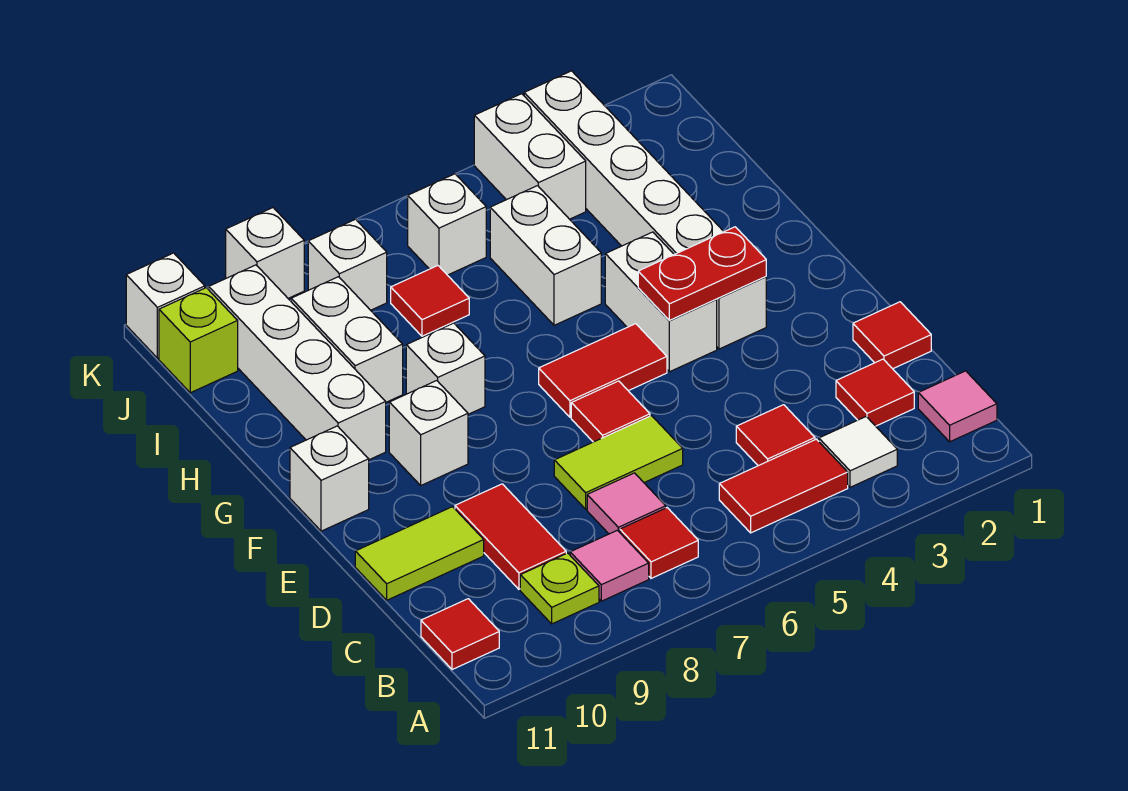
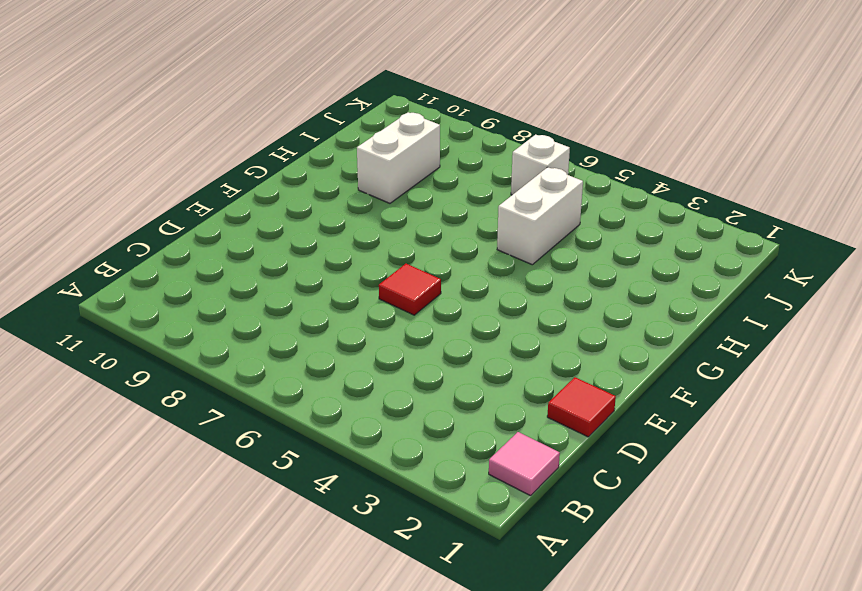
none -> white 1x1 tile [819,417,897,487]
none -> red 1x2 tile [719,439,848,533]
none -> red 1x1 tile [620,508,698,578]
none -> pink 1x1 tile [570,530,649,601]

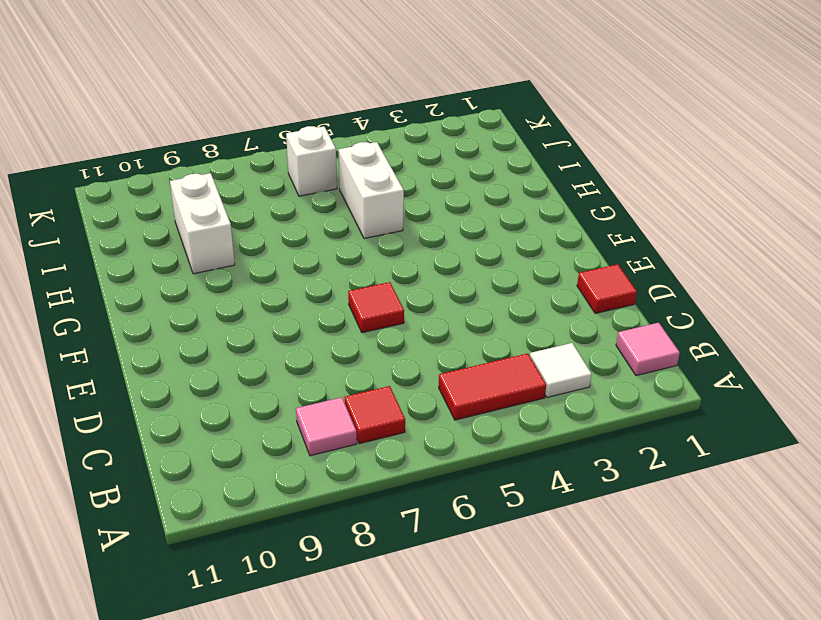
none -> lime 1x1 plate [520,553,599,624]
none -> red 1x1 tile [421,599,499,670]
none -> red 1x1 tile [836,359,914,426]
none -> red 1x1 tile [736,405,815,466]

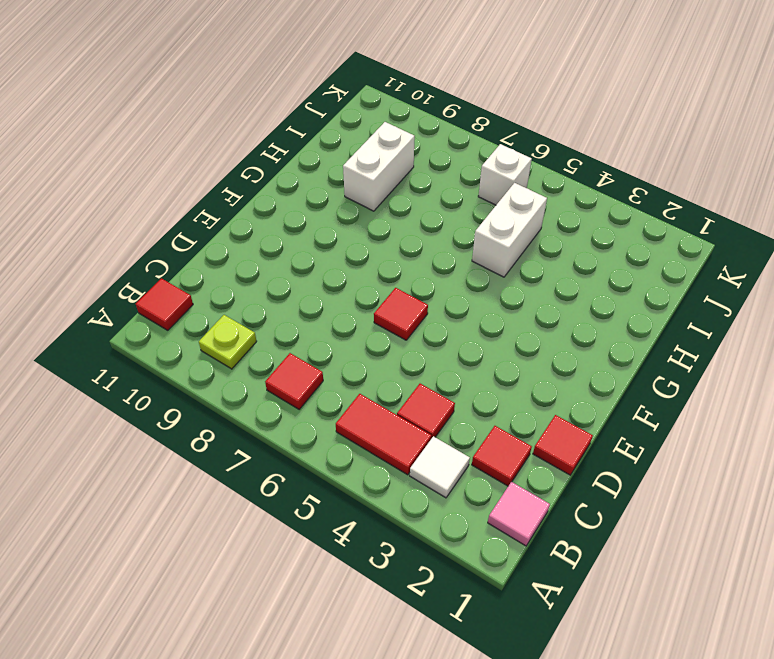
none -> pink 1x1 tile [570,530,649,601]
none -> pink 1x1 tile [587,473,666,534]
none -> red 1x2 tile [455,484,566,589]
none -> lime 1x2 tile [554,416,683,509]

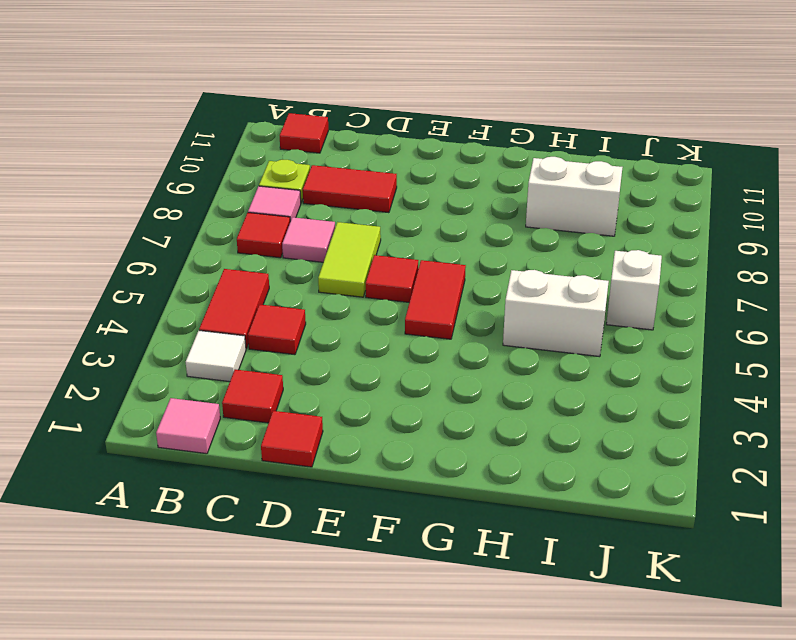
none -> lime 1x2 tile [355,507,484,600]
none -> white 1x6 brick [524,71,766,349]
none -> white 1x2 brick [605,232,717,372]
none -> white 1x1 brick [389,381,468,485]

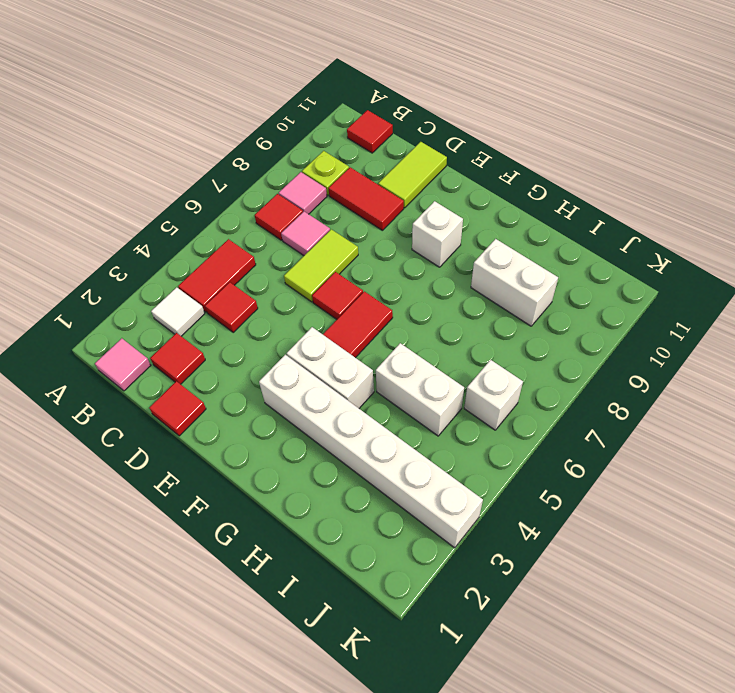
none -> white 1x1 brick [290,426,369,531]
none -> white 1x1 brick [406,323,485,414]
none -> white 1x4 brick [209,265,386,460]
none -> red 1x1 tile [391,266,469,336]

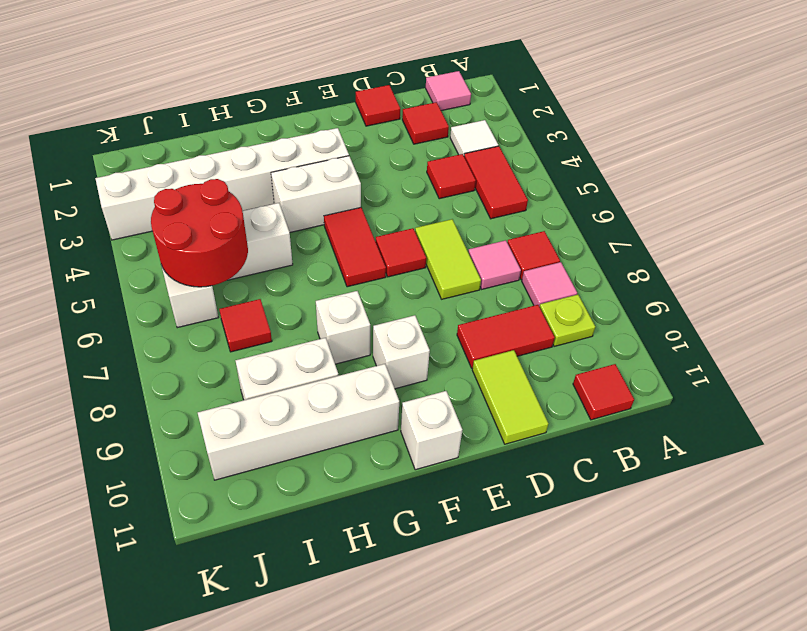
red 2x2 round brick [151,179,248,287] -> none
none -> white 1x2 brick [474,94,586,219]
none -> white 1x1 brick [308,219,387,310]
none -> lime 1x1 brick [159,288,238,393]
none -> white 1x1 brick [226,208,304,298]

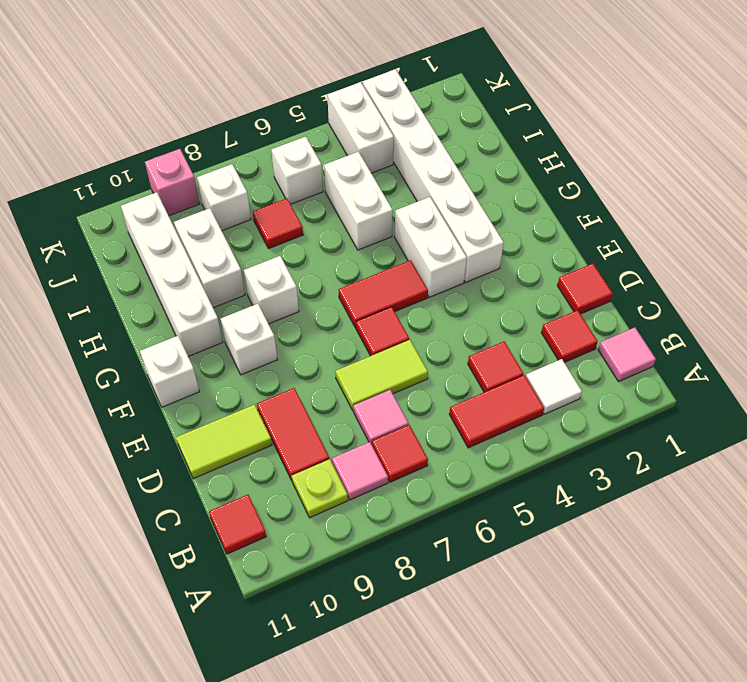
pink 1x1 brick [145,149,200,216] -> white 1x1 brick [226,208,304,298]
none -> lime 1x1 brick [159,288,238,393]
none -> white 1x1 brick [126,253,205,358]
none -> red 1x2 plate [638,227,766,320]

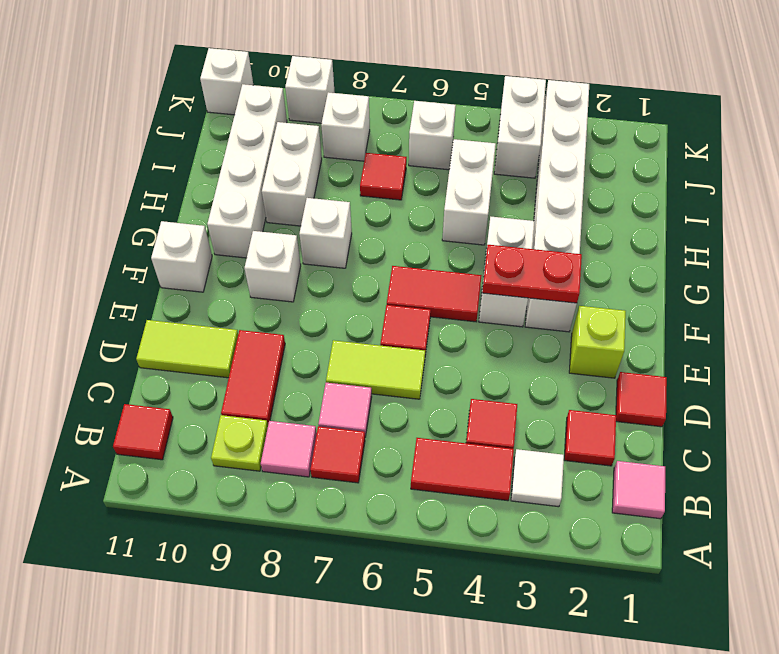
lime 1x1 brick [569,306,626,378] -> lime 1x1 brick moved to [159,288,238,393]

